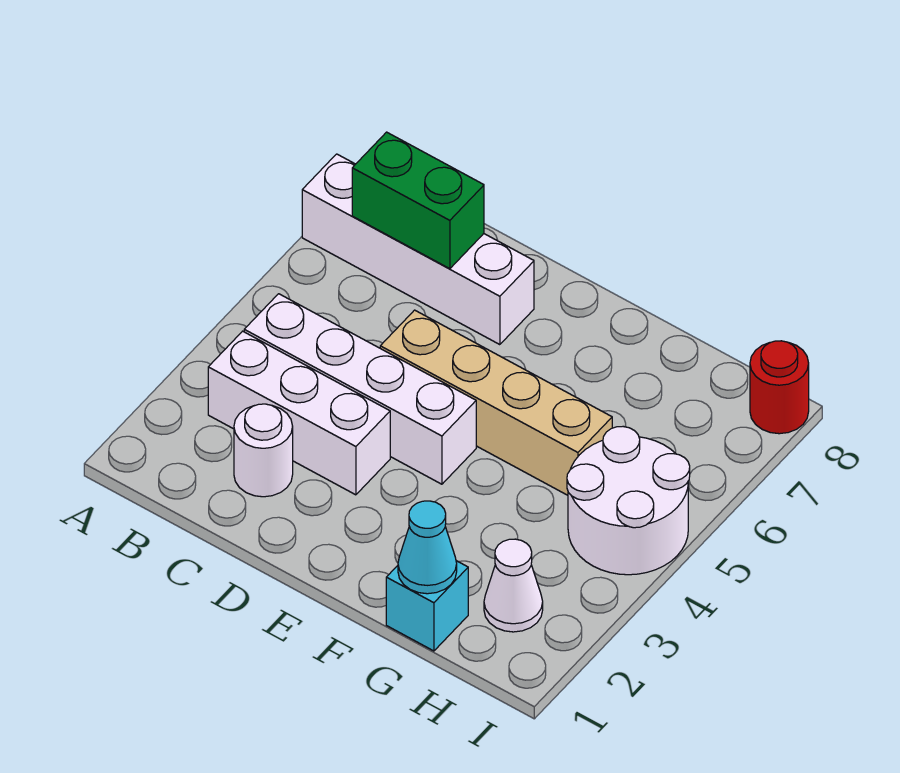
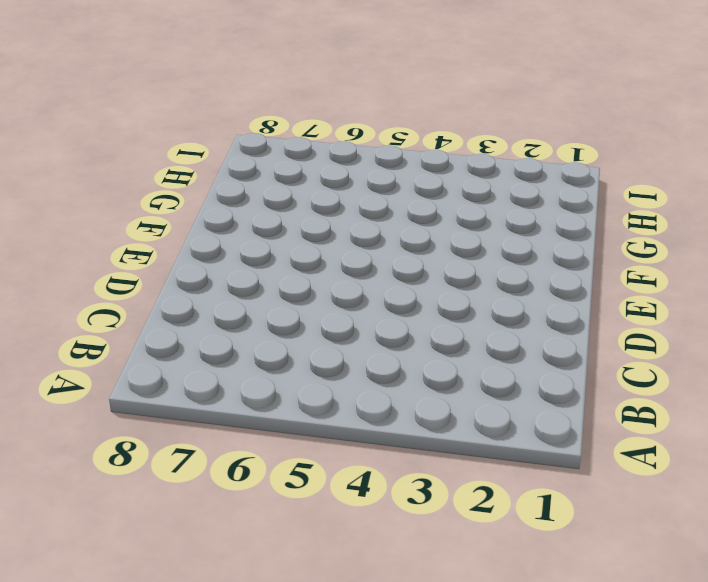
none -> white 1x4 brick [302,154,534,345]
none -> white 1x3 brick [208,331,390,495]

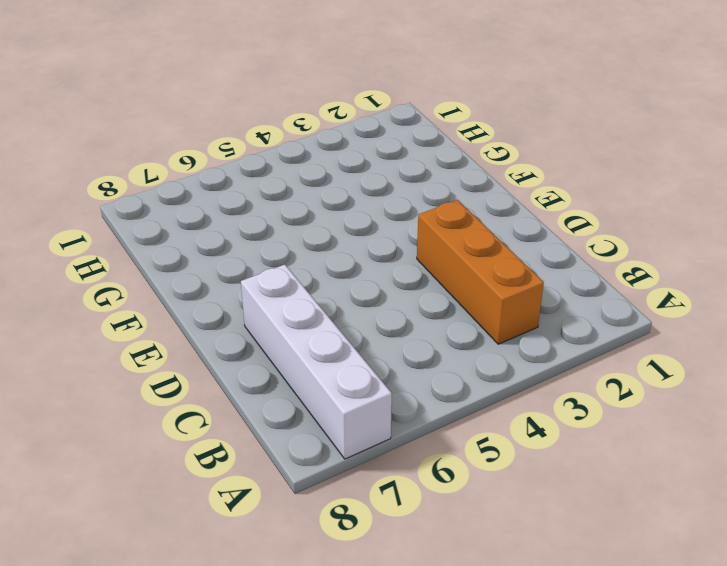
orange 1x3 brick [417,200,544,344] -> white 1x3 brick [208,331,390,495]
none -> white 1x4 brick [244,294,476,484]
none -> white 1x1 round brick [234,404,293,497]

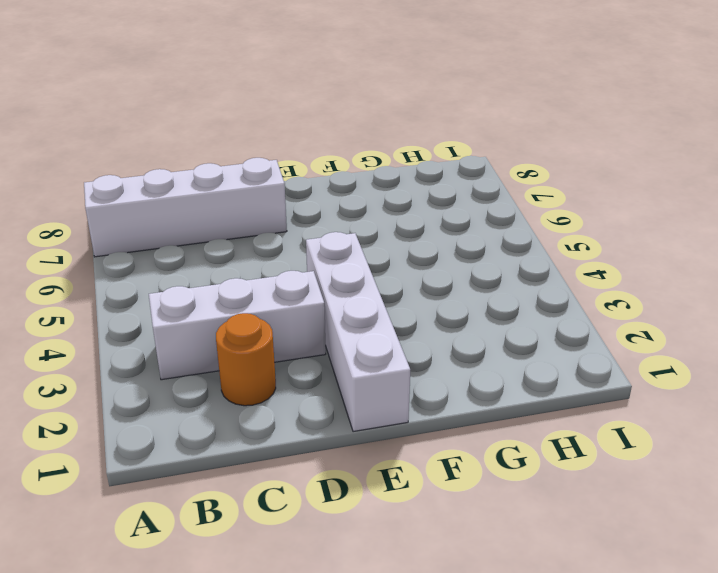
orange 1x1 round brick [216,313,276,406] -> white 1x1 round brick [234,404,293,497]
white 1x4 brick [306,232,410,432] -> white 1x4 brick turned to [244,294,476,484]
none -> tan 1x4 brick [380,310,612,495]
none -> cyan 1x1 brick [386,561,468,651]

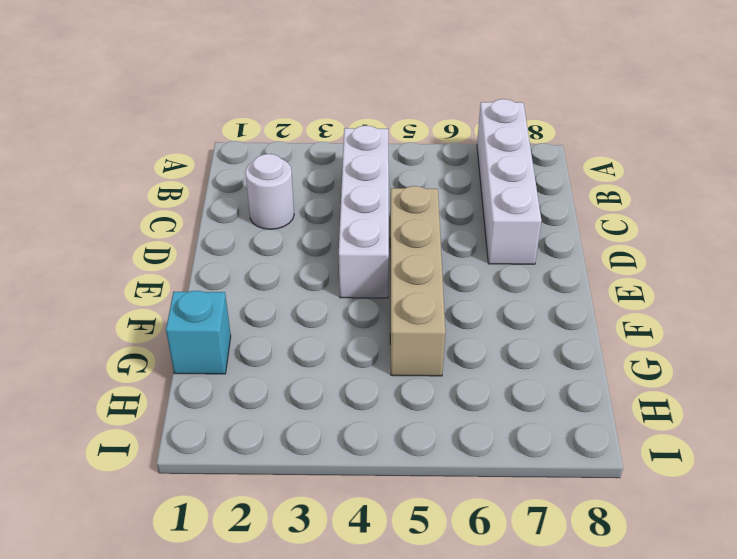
none -> white 1x3 brick [208,331,390,495]
none -> white 1x1 cone [484,539,543,632]

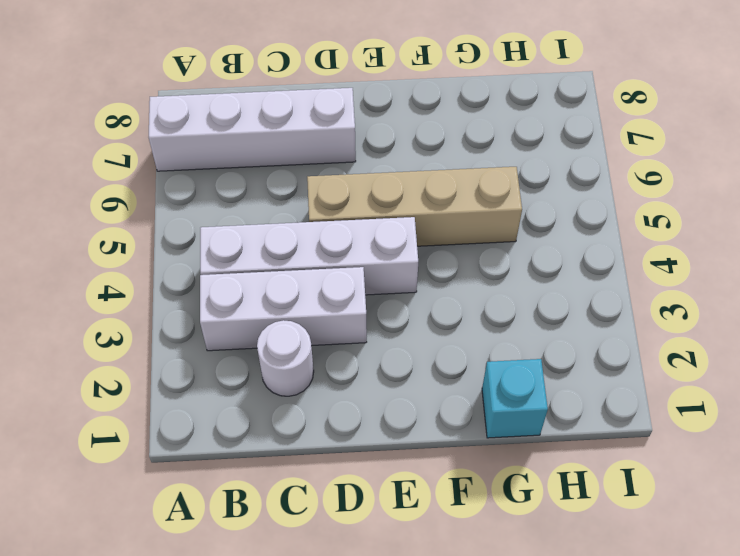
none -> white 1x1 cone [484,539,543,632]
none -> white 2x2 round brick [567,427,690,575]

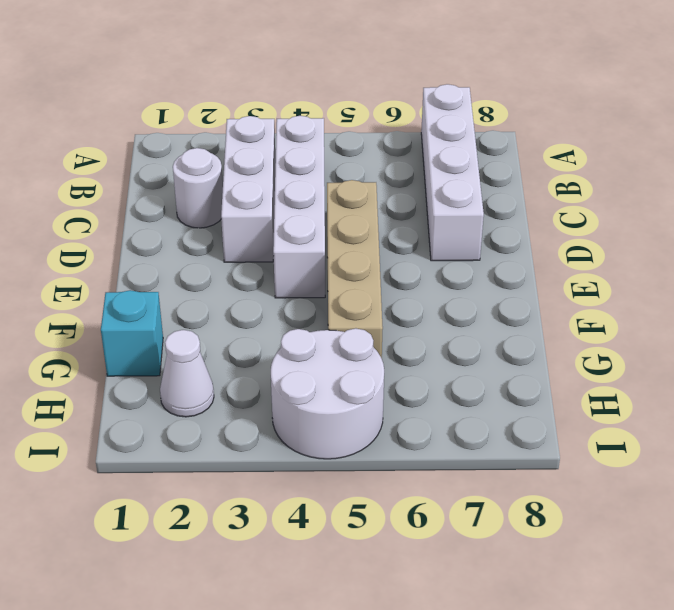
none -> red 1x1 round brick [750,341,809,434]
none -> green 1x2 brick [352,132,484,269]

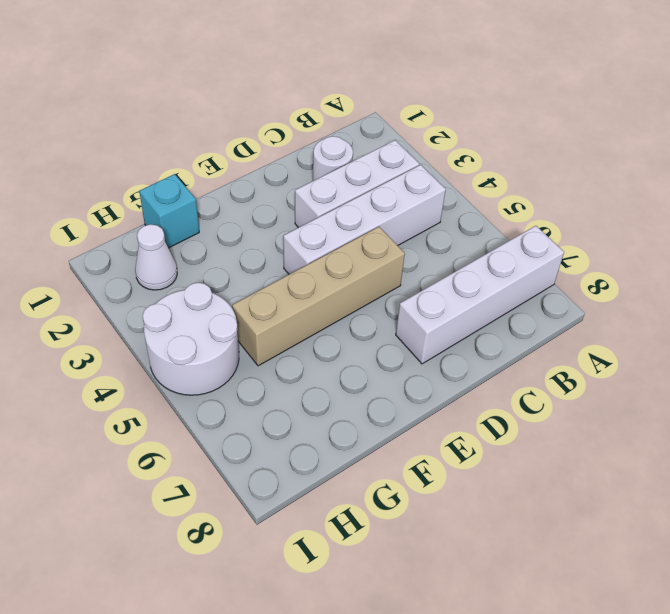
none -> red 1x1 round brick [750,341,809,434]
none -> green 1x2 brick [352,132,484,269]

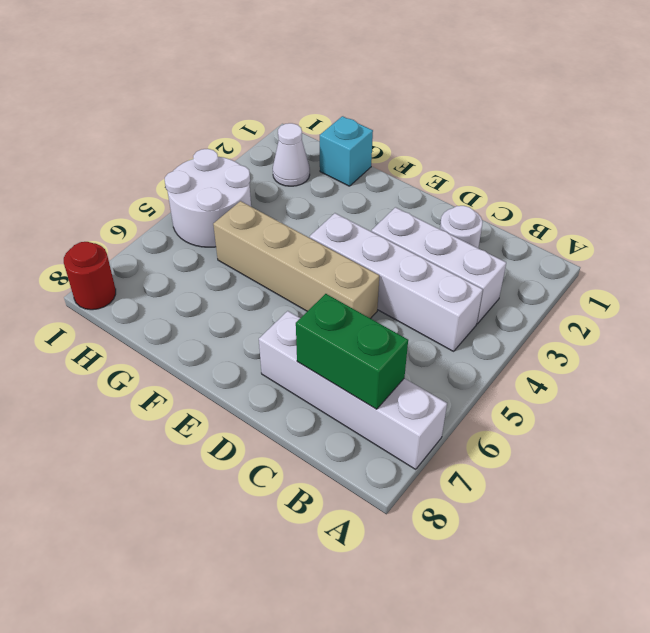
none -> cyan 1x1 cone [398,501,457,594]

